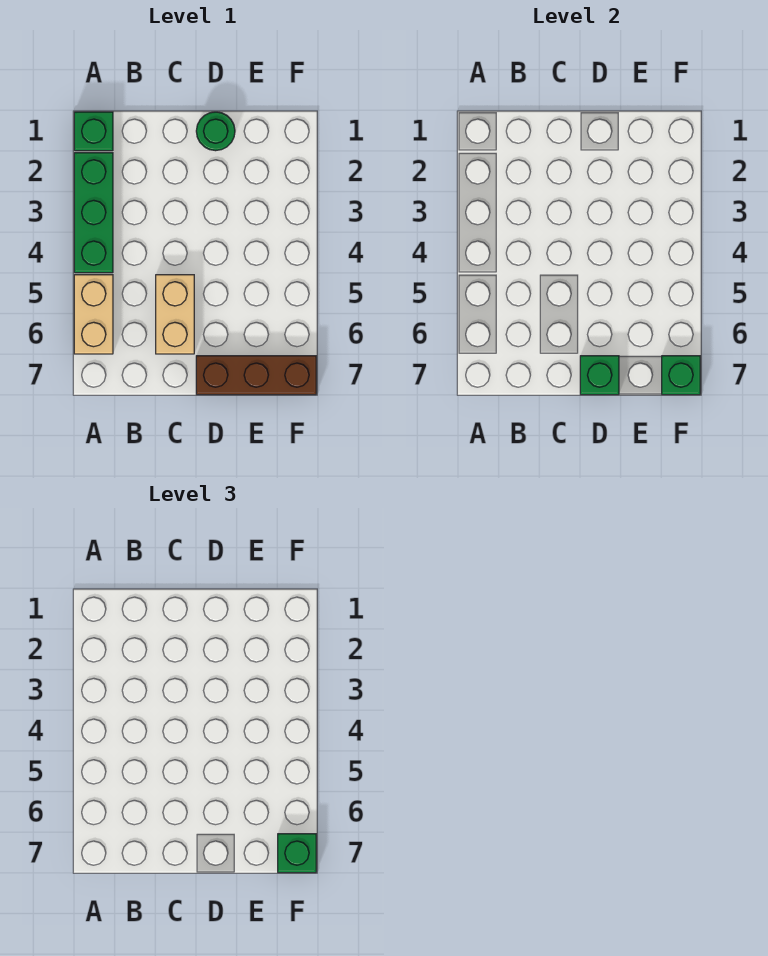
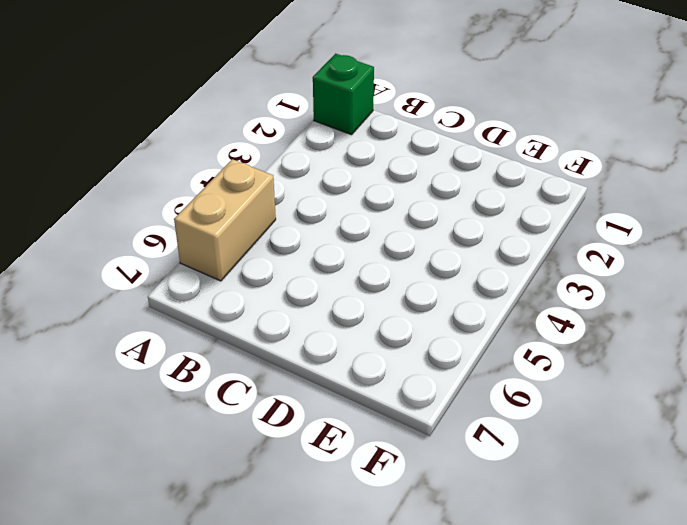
none -> green 1x3 brick [74,153,113,273]
none -> tan 1x2 brick [156,275,194,354]

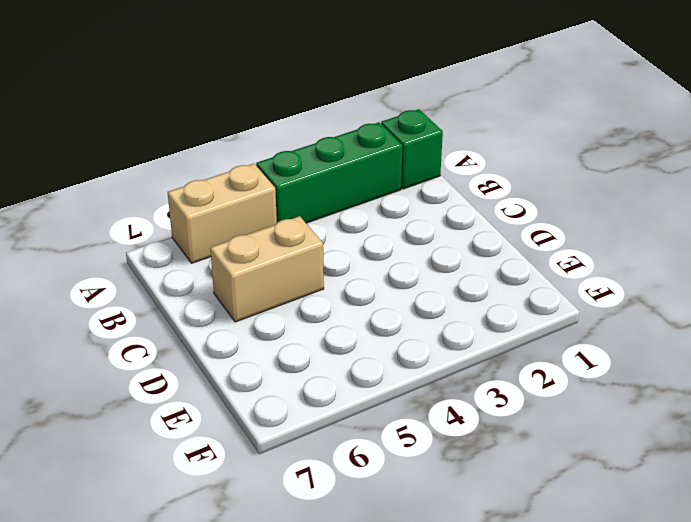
none -> green 1x1 round brick [196,112,235,151]
none -> brown 1x3 brick [196,356,316,395]

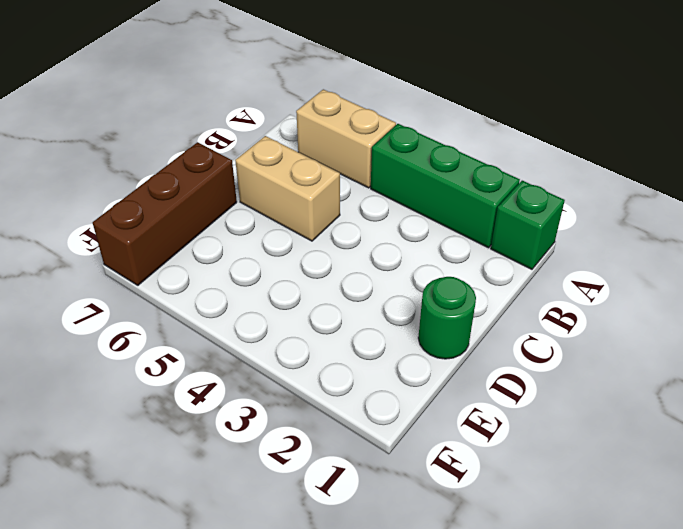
none -> green 1x1 brick [580,356,619,395]
none -> green 1x1 brick [662,356,700,395]

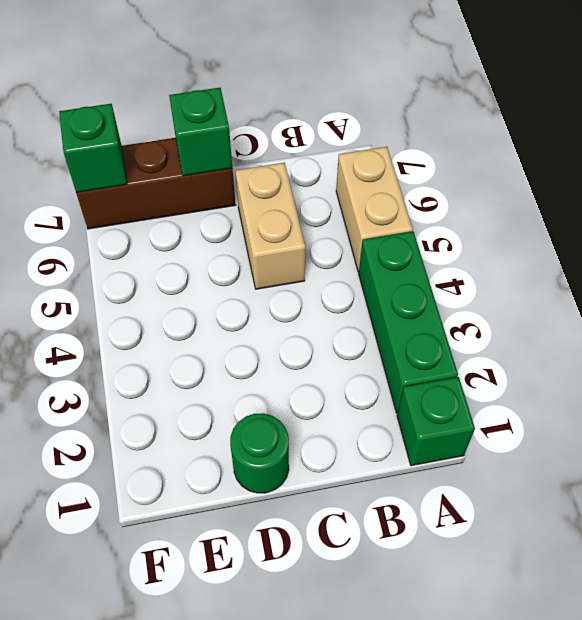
none -> green 1x1 brick [278,834,316,873]

